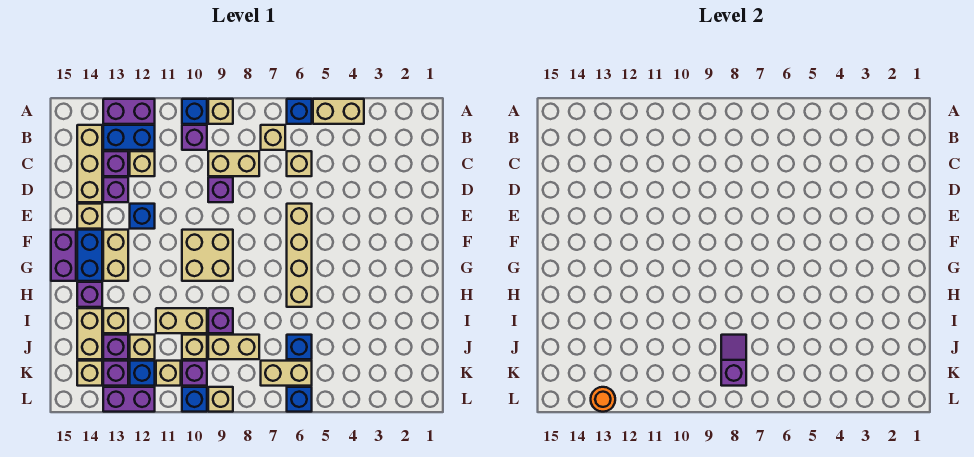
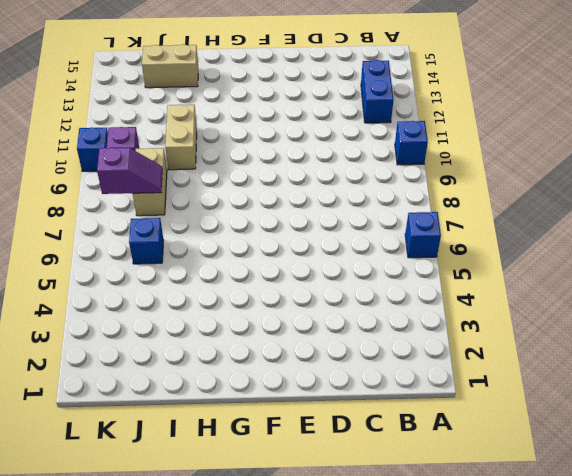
none -> tan 1x2 brick [313,99,364,124]
none -> tan 1x1 brick [208,99,233,124]
none -> purple 1x2 brick [103,99,155,124]
none -> tan 1x1 brick [261,125,285,150]

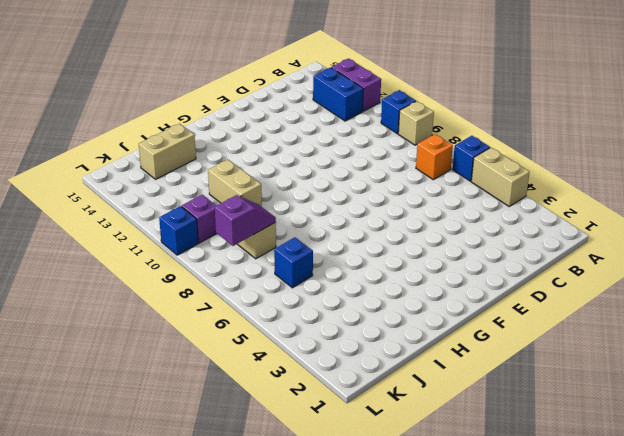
orange 1x1 brick [416,134,453,180] -> tan 1x1 brick [261,125,285,150]
none -> purple 1x1 brick [182,125,207,150]
none -> tan 1x3 brick [77,125,102,202]
none -> tan 1x1 brick [287,151,312,176]
none -> tan 1x2 brick [208,151,259,176]

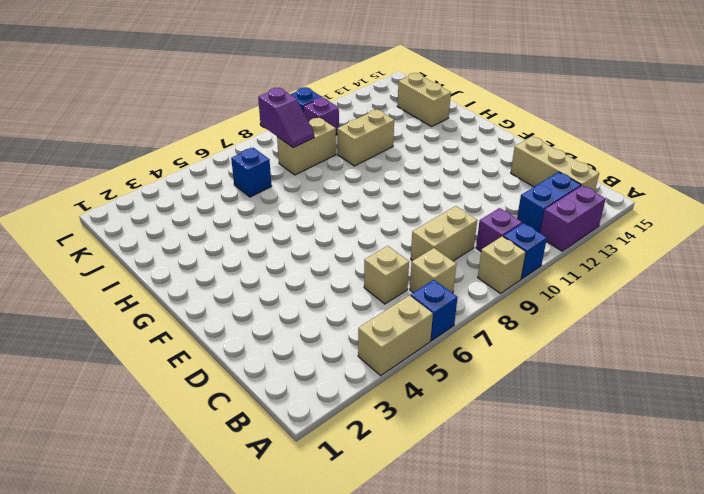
none -> tan 1x1 brick [130,151,155,176]
none -> purple 1x1 brick [103,151,128,176]
none -> purple 1x1 brick [208,177,233,202]
none -> purple 1x1 brick [103,177,128,202]

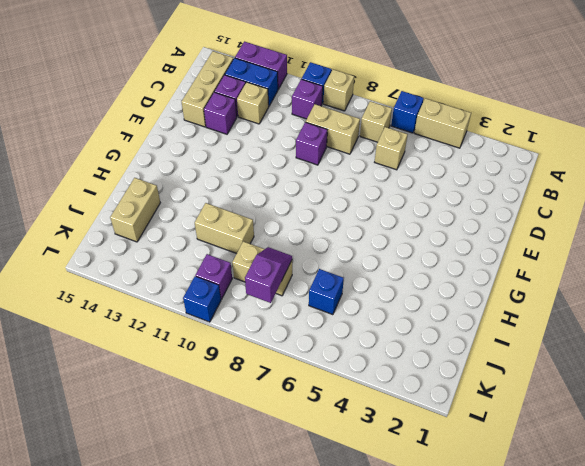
none -> tan 1x4 brick [287,204,312,307]
none -> blue 1x1 brick [130,204,155,229]
none -> tan 1x1 brick [77,204,102,229]
none -> tan 2x2 brick [182,230,233,281]

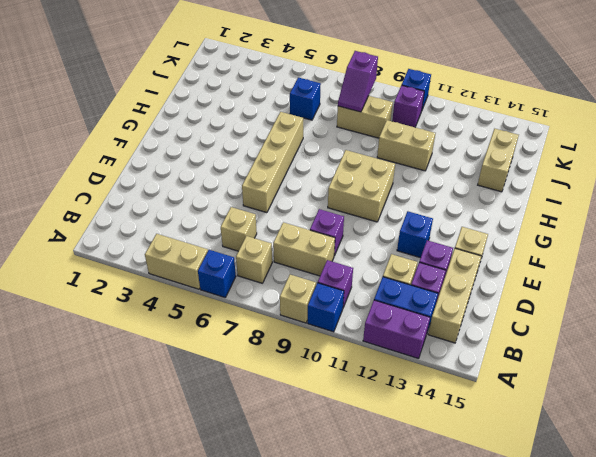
none -> tan 1x2 brick [103,230,128,281]
none -> blue 1x2 brick [77,230,102,281]
none -> purple 1x2 brick [51,230,76,281]
none -> purple 1x1 brick [77,282,102,307]

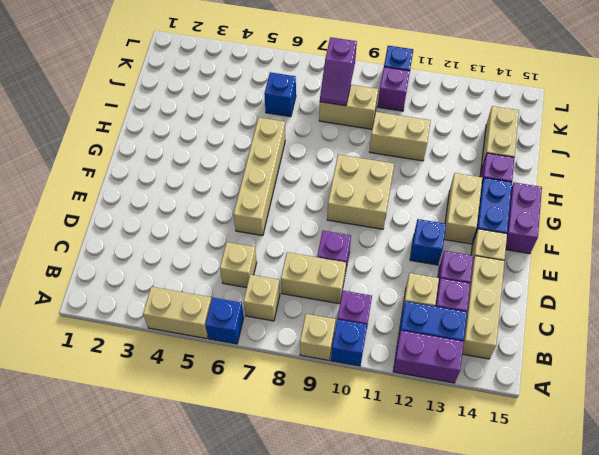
none -> purple 1x1 brick [208,308,233,333]
none -> tan 1x1 brick [103,308,128,333]
none -> tan 1x1 brick [182,335,207,359]
none -> tan 1x1 brick [130,335,155,359]

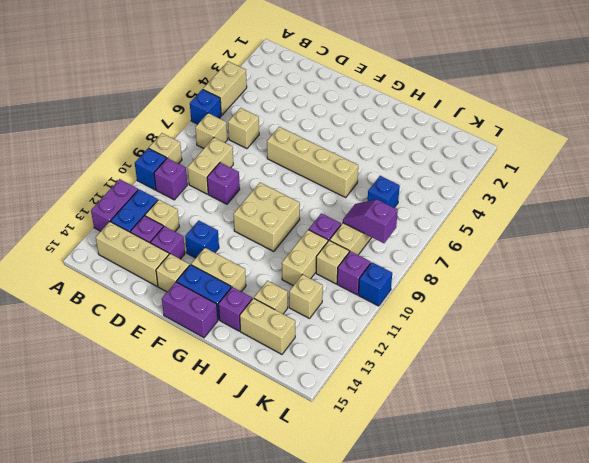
none -> purple 1x1 brick [103,335,128,359]
none -> tan 1x2 brick [261,361,312,386]
none -> tan 1x1 brick [156,361,181,386]
none -> blue 1x1 brick [130,361,155,386]

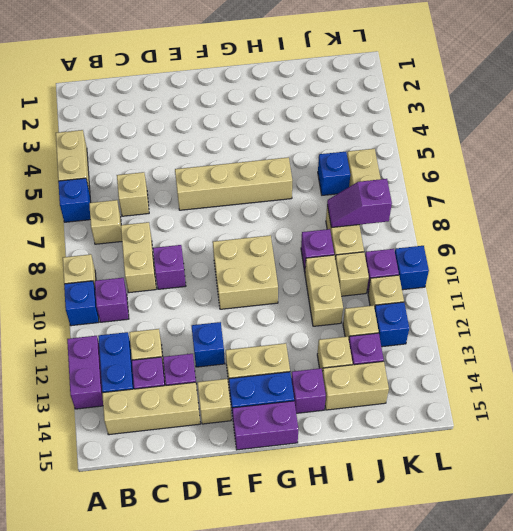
none -> purple 1x1 brick [103,361,128,386]
none -> tan 1x1 brick [77,361,102,386]
none -> blue 1x1 brick [287,387,312,412]
none -> tan 1x1 brick [208,387,233,412]

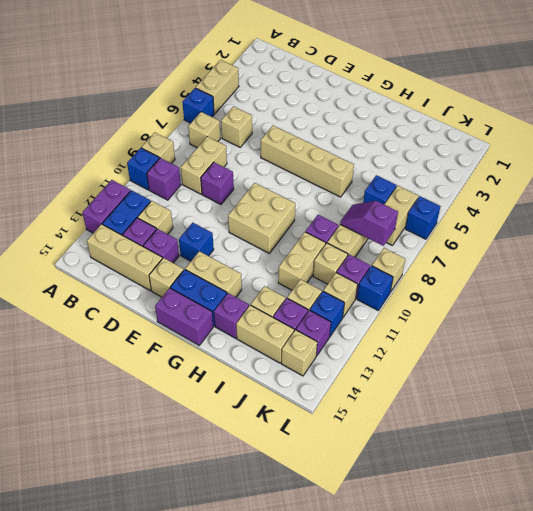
none -> purple 1x2 brick [103,387,155,412]
none -> orange 1x1 round brick [591,387,615,412]

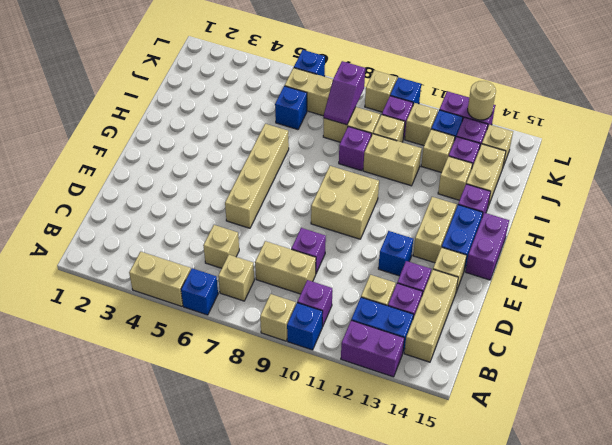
tan 1x1 round brick [468,81,496,120] -> orange 1x1 round brick [591,387,615,412]

